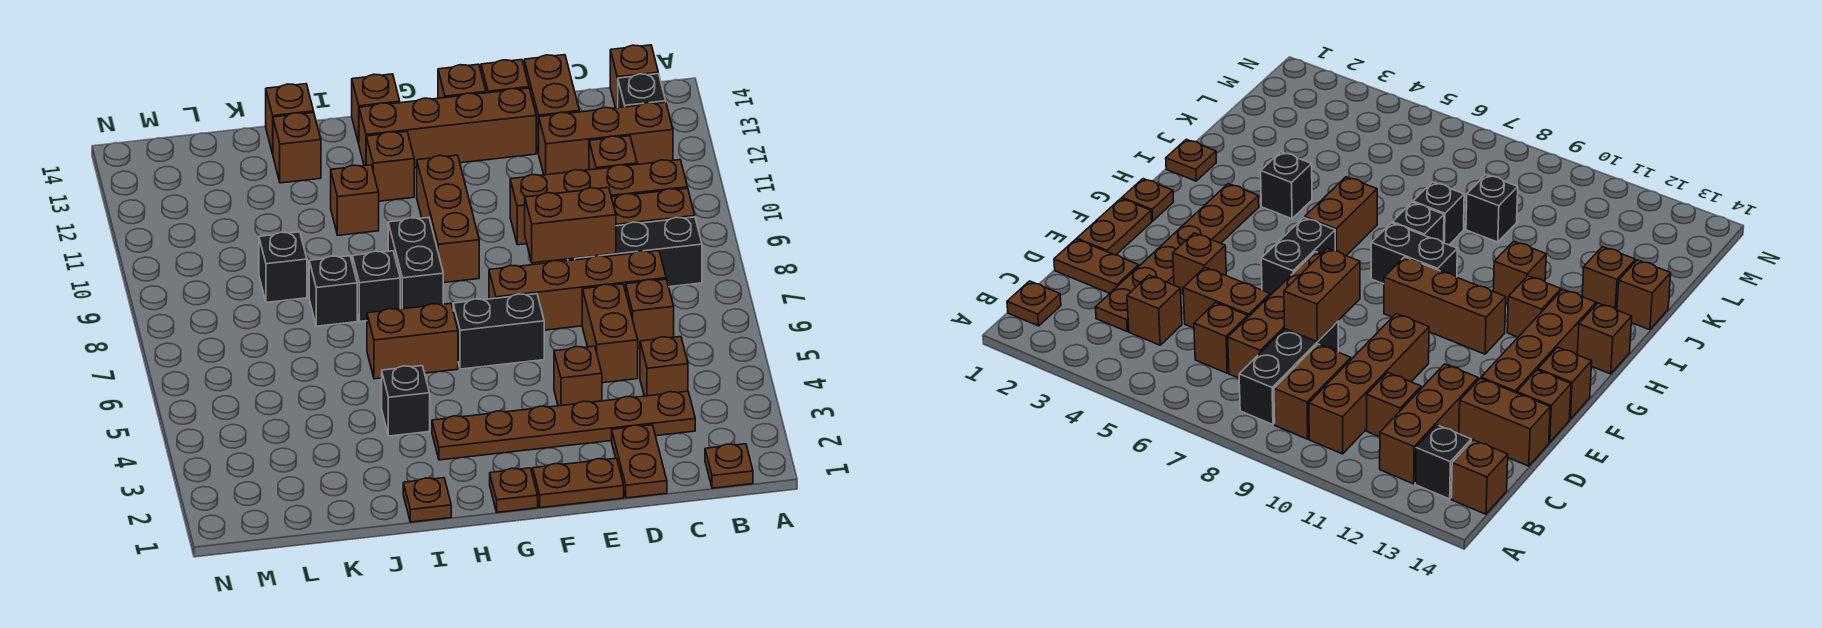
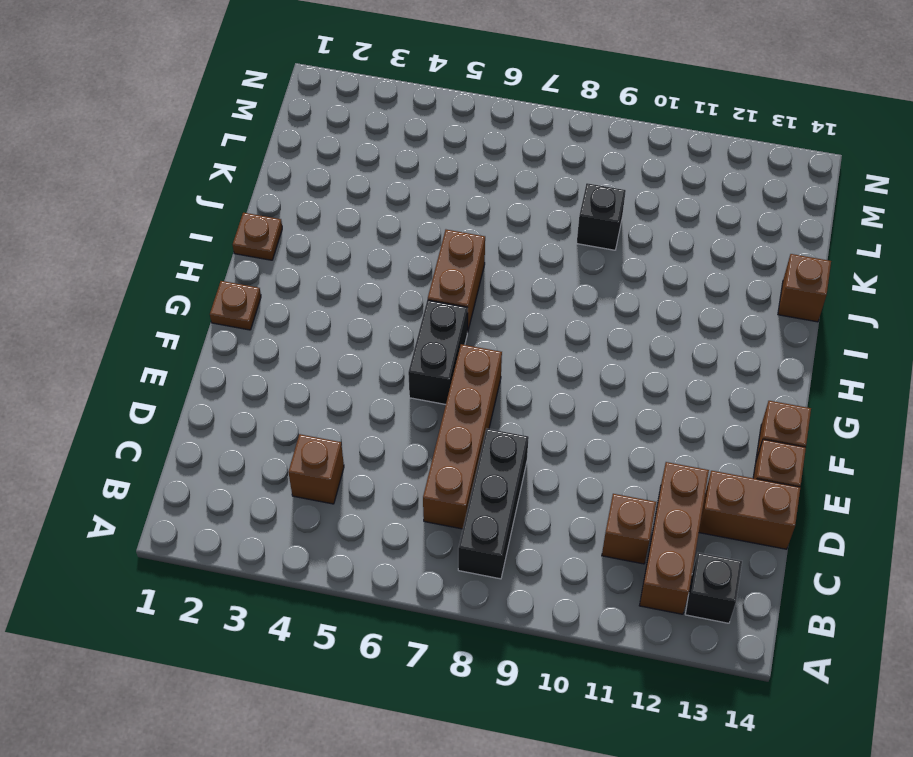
none -> brown 1x1 plate [705,444,753,488]
none -> brown 1x2 brick [611,188,695,226]
none -> brown 1x4 brick [510,160,688,245]
none -> brown 1x1 brick [610,45,658,108]

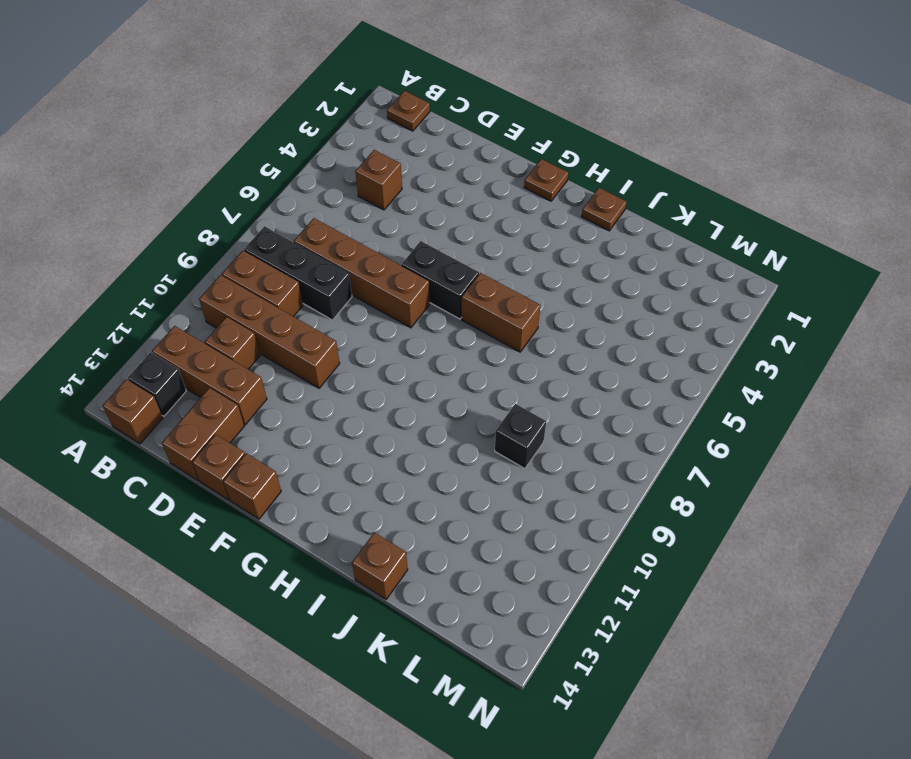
none -> brown 1x6 plate [432,391,695,460]
none -> brown 1x1 brick [626,279,674,349]
none -> brown 1x2 plate [612,425,667,498]
none -> brown 1x2 brick [582,284,638,383]

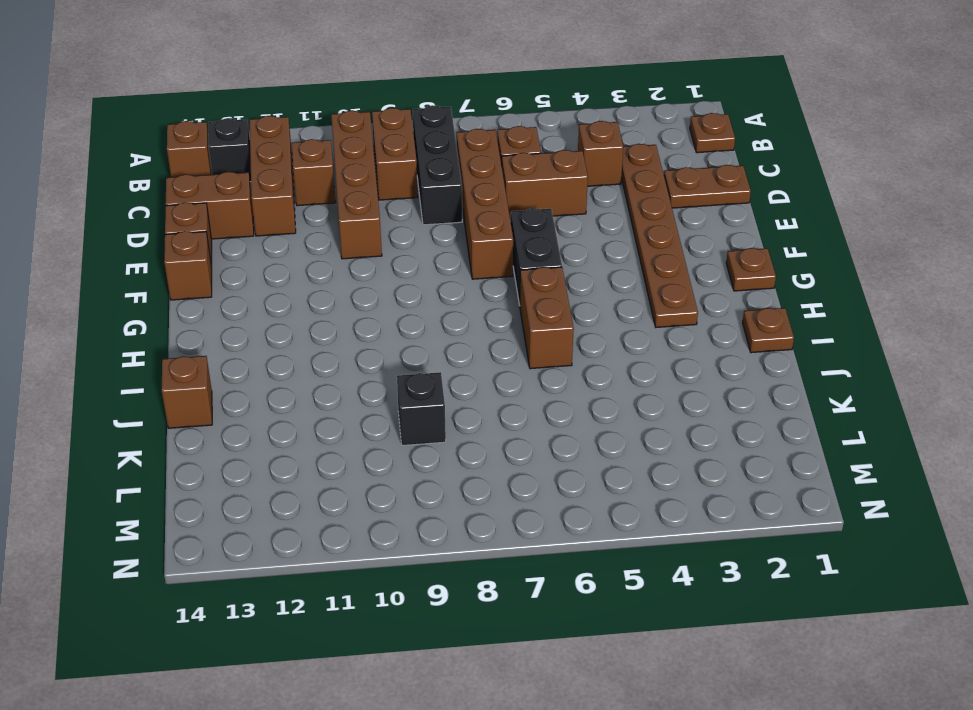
none -> brown 1x2 plate [533,458,624,508]
none -> brown 1x1 brick [554,346,602,406]
none -> brown 1x4 brick [359,88,536,168]
none -> brown 1x3 brick [417,155,479,283]

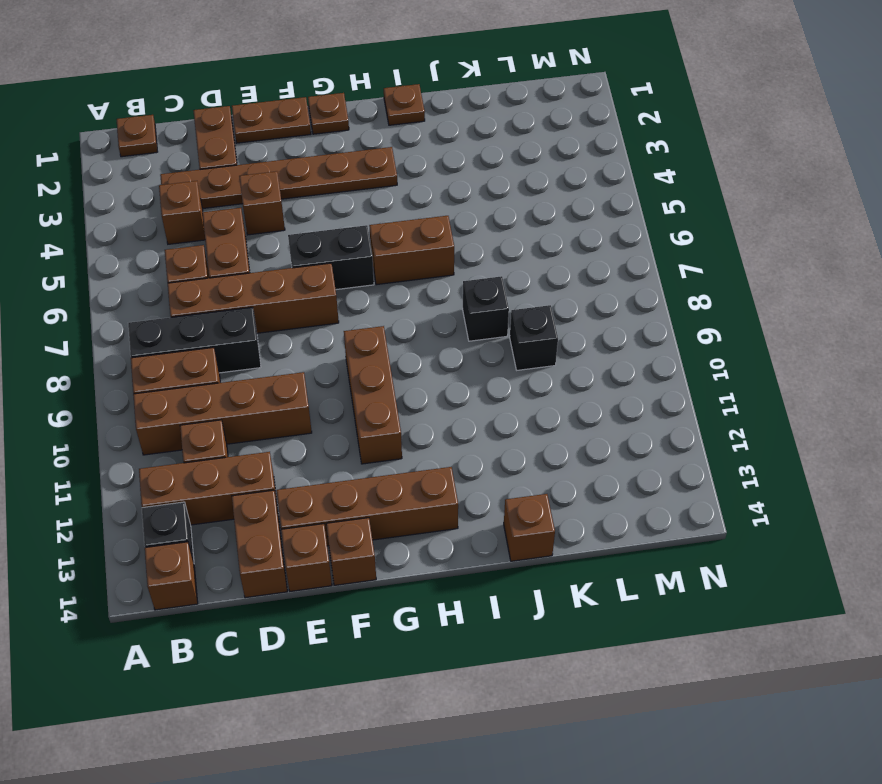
none -> black 1x2 brick [388,217,443,309]
none -> brown 1x1 brick [366,131,414,201]
none -> brown 1x1 brick [352,74,400,143]
none -> black 1x1 brick [382,366,430,436]

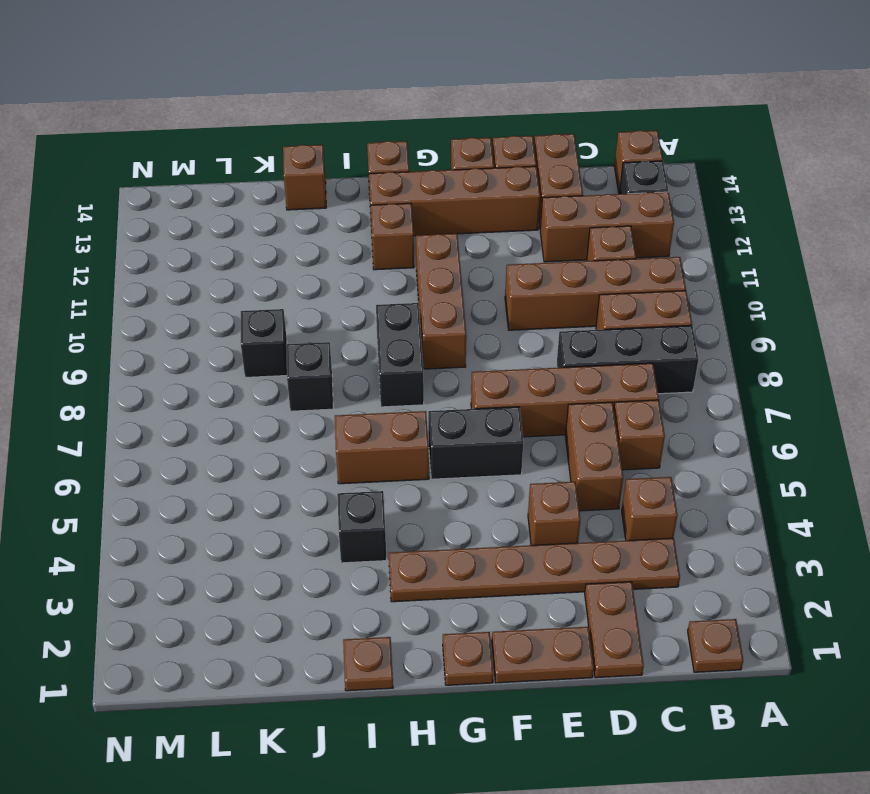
none -> black 1x1 brick [352,251,400,321]
none -> brown 1x1 brick [331,165,379,235]
none -> brown 1x1 brick [273,112,321,183]
none -> brown 1x2 brick [525,188,616,263]

